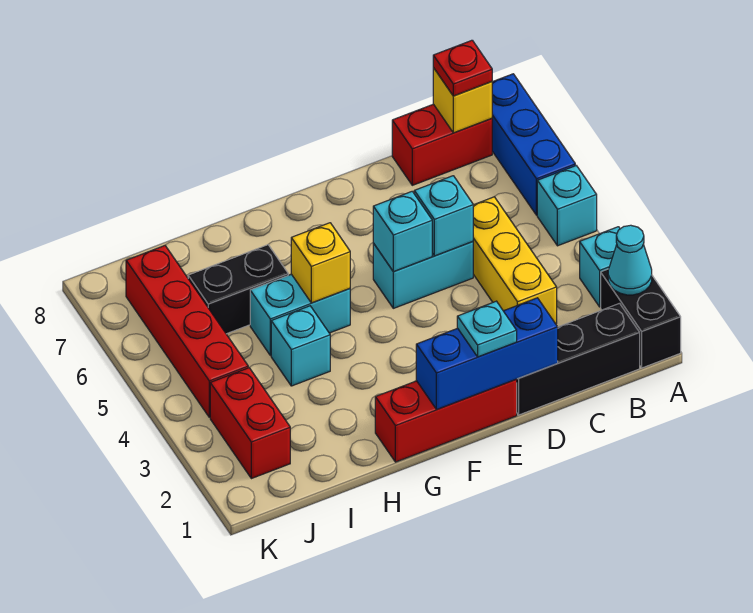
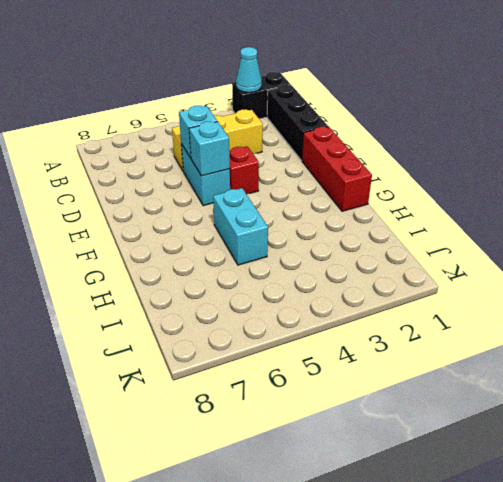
red 1x1 brick [229,146,259,194] -> none
none -> cyan 1x1 brick [580,227,620,307]
none -> cyan 1x1 brick [537,166,597,246]
none -> blue 1x3 brick [492,74,575,215]

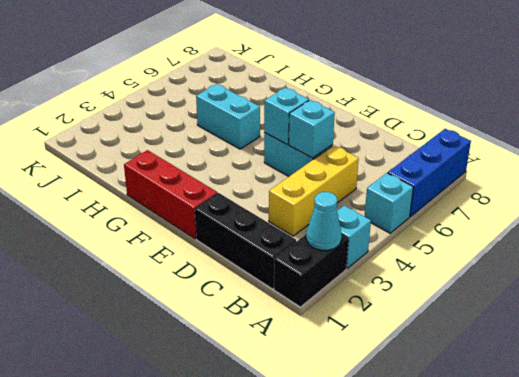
none -> red 1x2 brick [392,104,492,185]
none -> cyan 1x1 brick [271,306,330,386]
none -> black 1x2 brick [188,245,288,334]

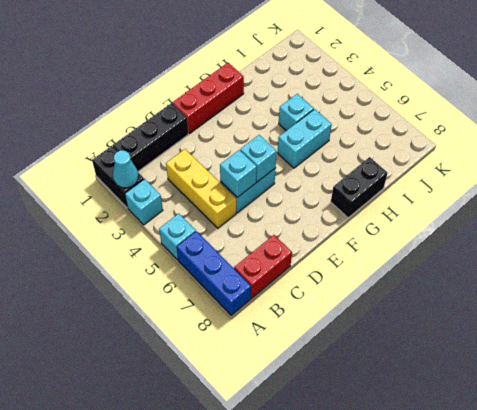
black 1x2 brick [331,157,388,218] -> black 1x2 brick moved to [188,245,288,334]
none -> red 1x2 brick [210,368,290,479]
none -> red 1x4 brick [126,246,248,417]
none -> yellow 1x1 brick [433,68,492,133]

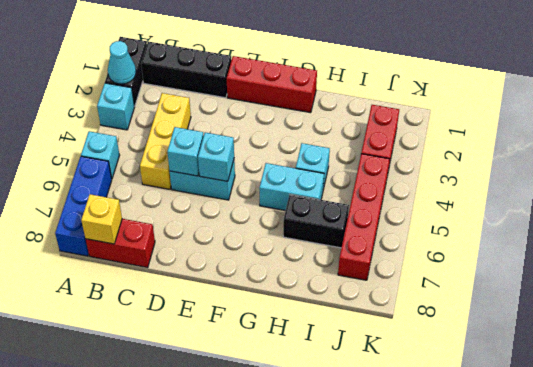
none -> blue 1x3 brick [416,298,558,410]
none -> yellow 1x1 brick [291,223,350,303]
none -> red 1x1 plate [433,40,492,96]

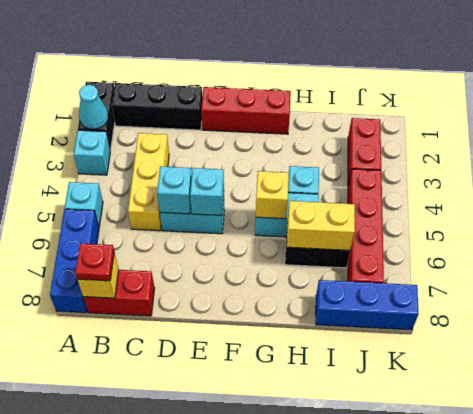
yellow 1x2 brick [287,201,355,250] -> none
blue 1x3 brick [316,280,419,330] -> blue 1x3 brick moved to [416,298,558,410]
none -> cyan 1x1 plate [457,301,517,357]

